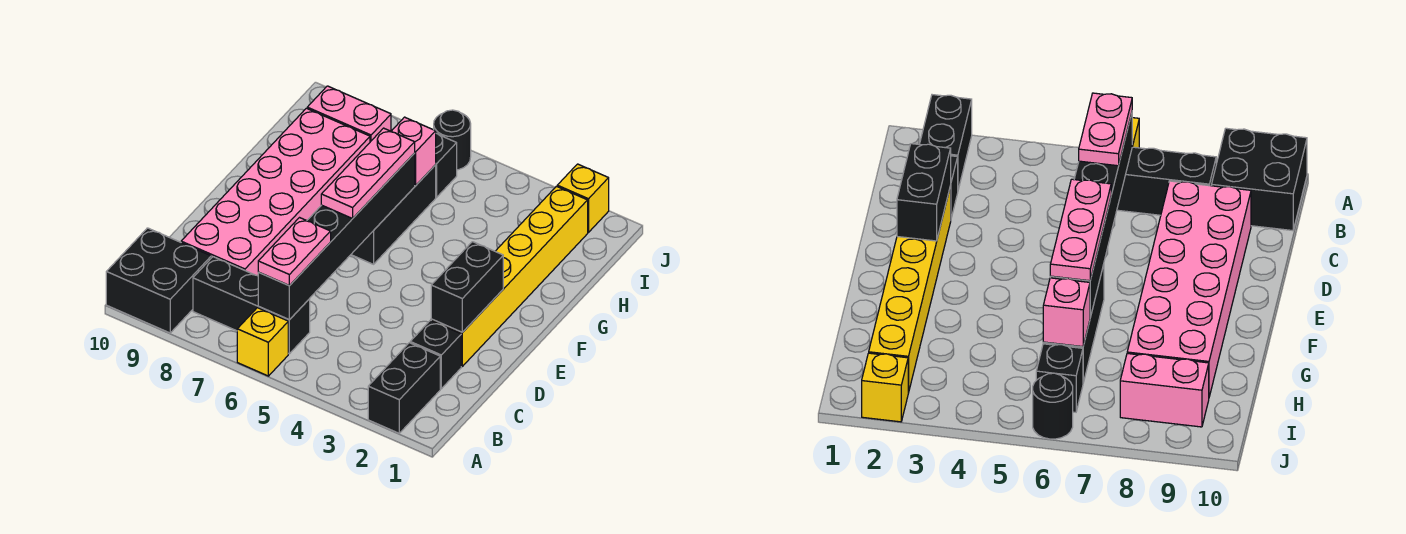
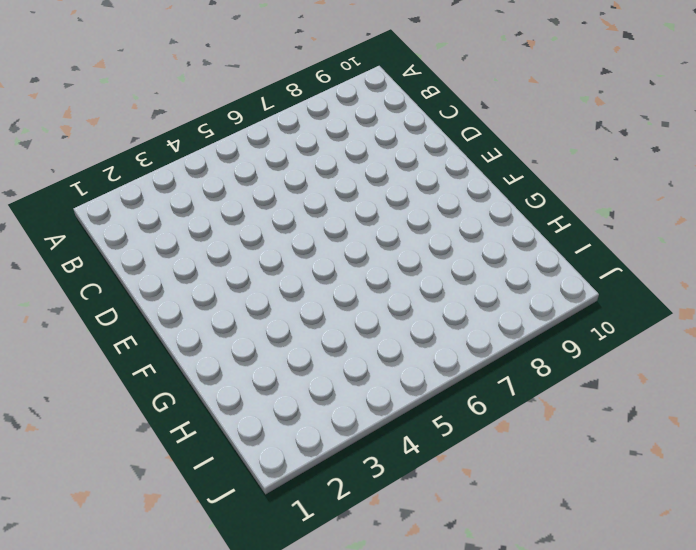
none -> black 1x2 brick [368,343,440,433]
none -> yellow 1x1 brick [237,308,288,376]
none -> black 2x2 brick [106,228,211,333]

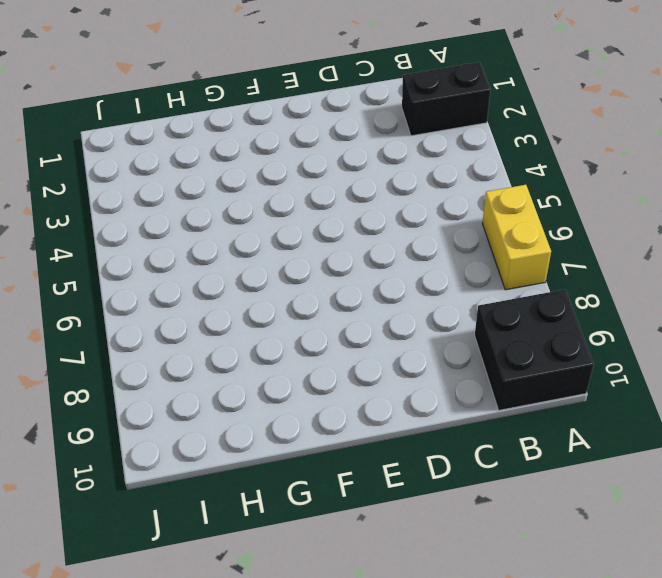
yellow 1x2 brick [482,185,551,290] -> yellow 1x1 brick [237,308,288,376]
none -> black 1x3 brick [193,257,310,354]
none -> black 1x1 brick [410,320,461,389]
none -> pink 2x6 brick [181,108,370,276]

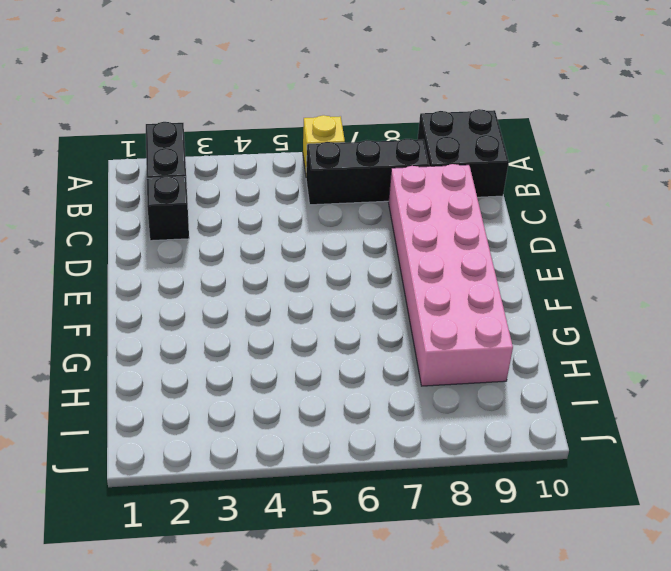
none -> yellow 1x6 brick [431,186,588,366]
none -> black 1x3 brick [351,165,436,264]
none -> black 1x1 brick [436,133,457,197]

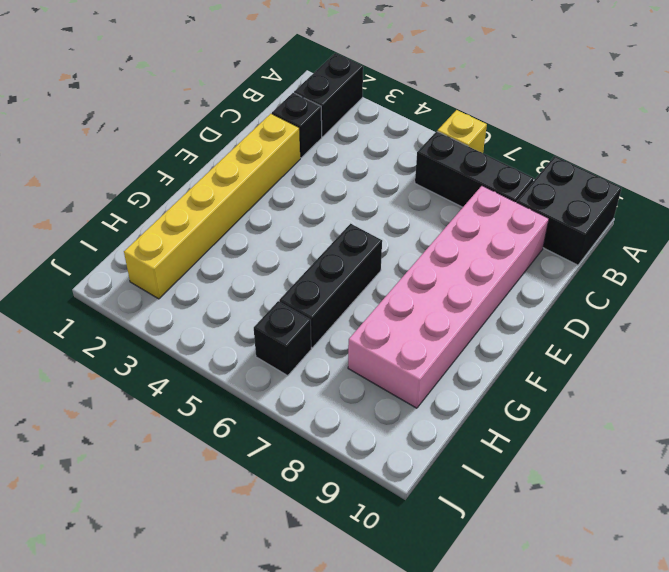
none -> pink 1x2 brick [307,86,391,142]
none -> yellow 1x1 brick [557,164,609,232]
none -> black 1x1 round brick [434,110,471,170]

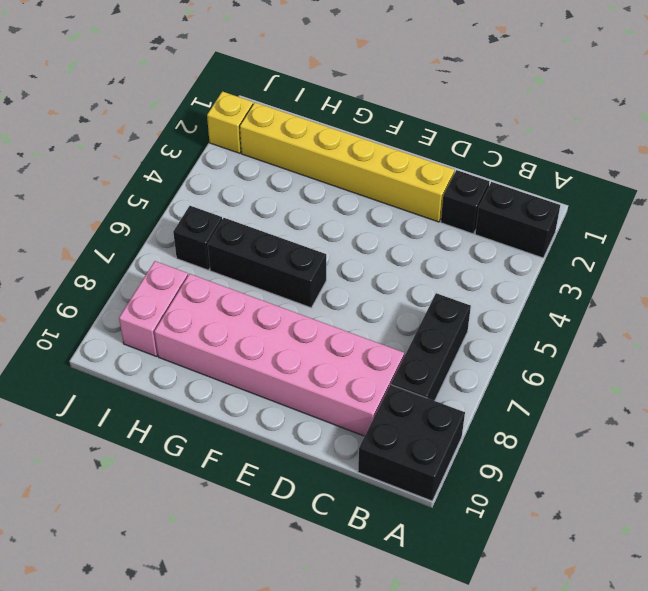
none -> yellow 1x1 brick [237,308,288,376]
none -> black 1x1 round brick [434,110,471,170]
none -> black 1x6 brick [258,153,415,320]

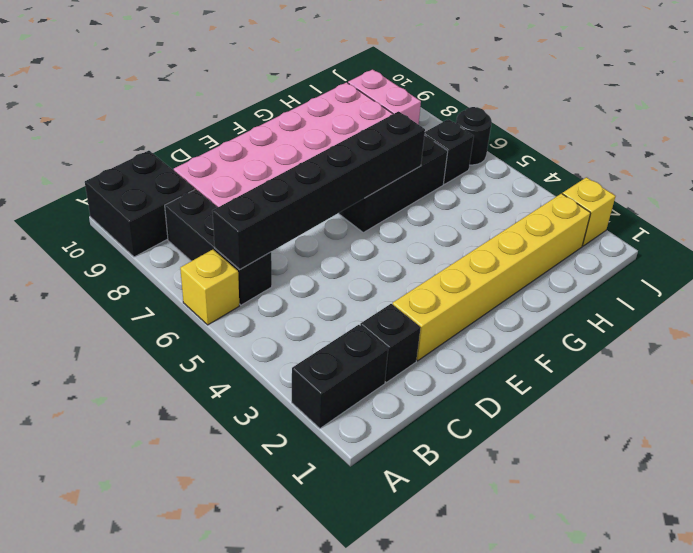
none -> black 1x2 brick [431,242,503,332]
none -> pink 1x1 brick [391,117,436,186]
none -> pink 1x2 plate [258,218,331,286]

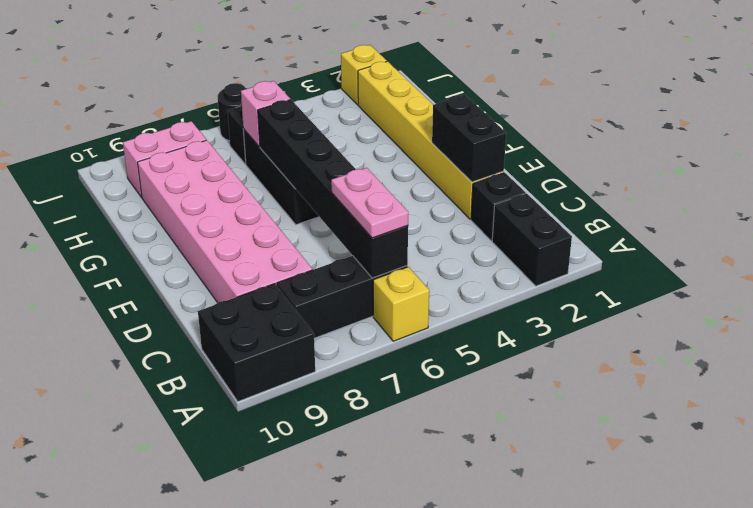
none -> pink 1x3 plate [321,128,415,219]

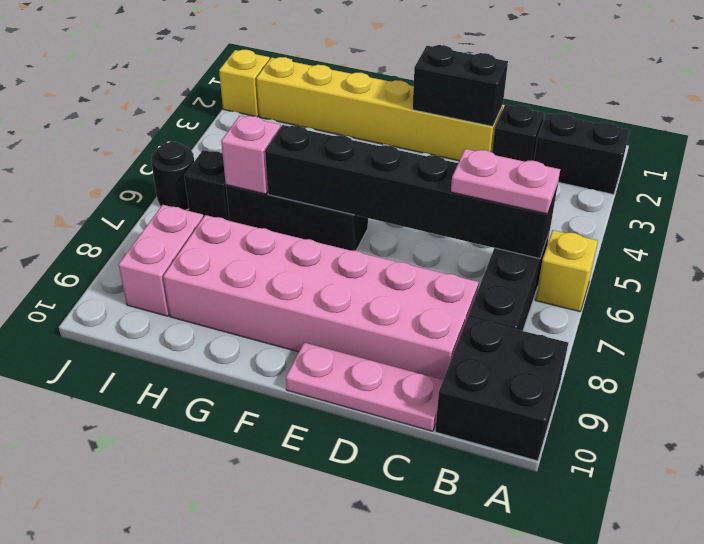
pink 1x3 plate [286,343,443,431] -> pink 1x3 plate moved to [321,128,415,219]

